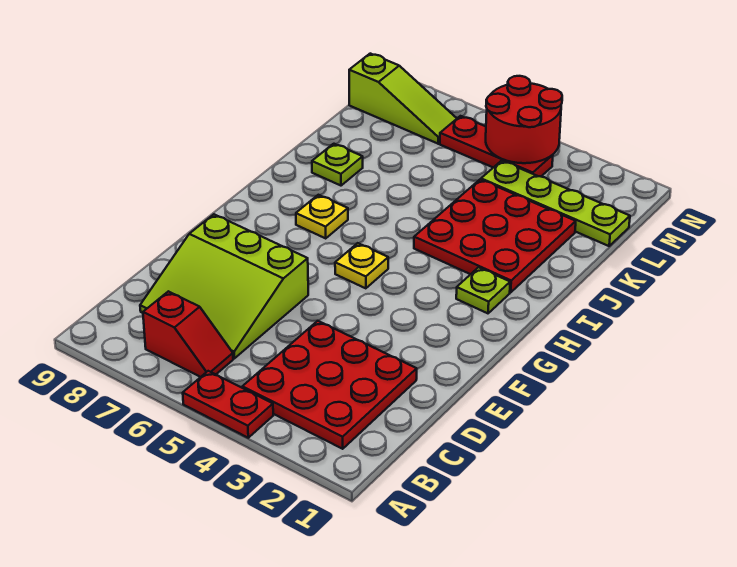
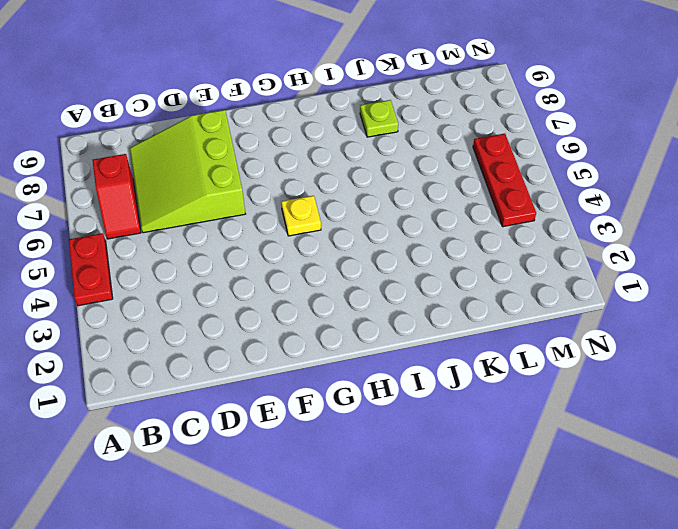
none -> red 3x3 plate [242,321,417,449]
none -> lime 1x1 plate [456,267,510,313]
none -> yellow 1x1 plate [296,195,348,238]

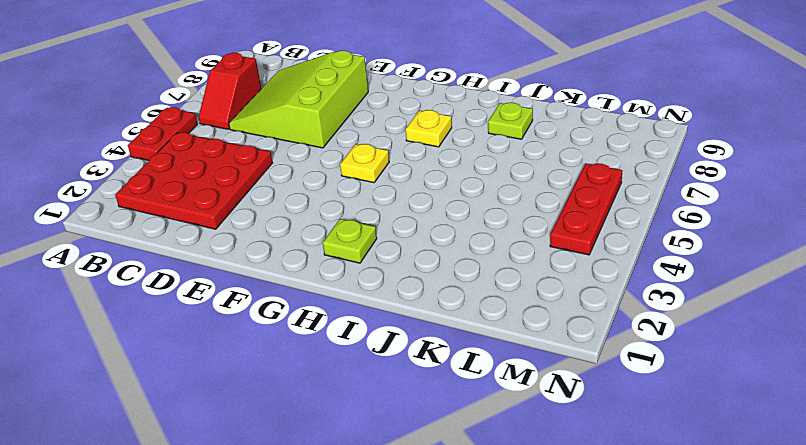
none -> red 3x3 plate [414,179,576,292]
none -> lime 1x4 plate [481,161,630,246]
none -> lime 1x3 slope [349,54,457,144]

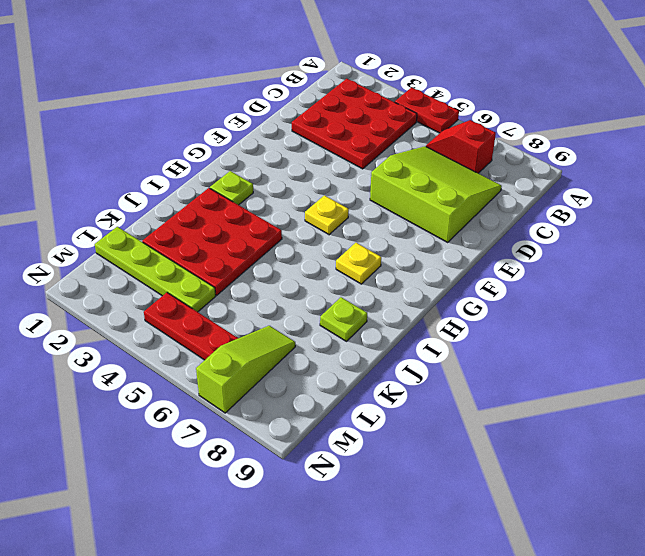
lime 1x3 slope [196,326,295,413] -> lime 1x3 slope turned to [349,54,457,144]
none -> red 2x2 round brick [486,76,562,163]

